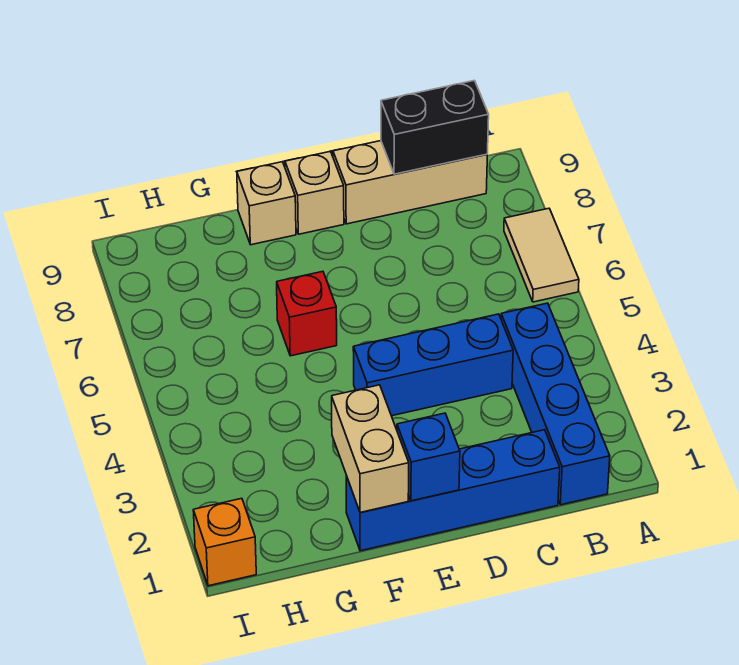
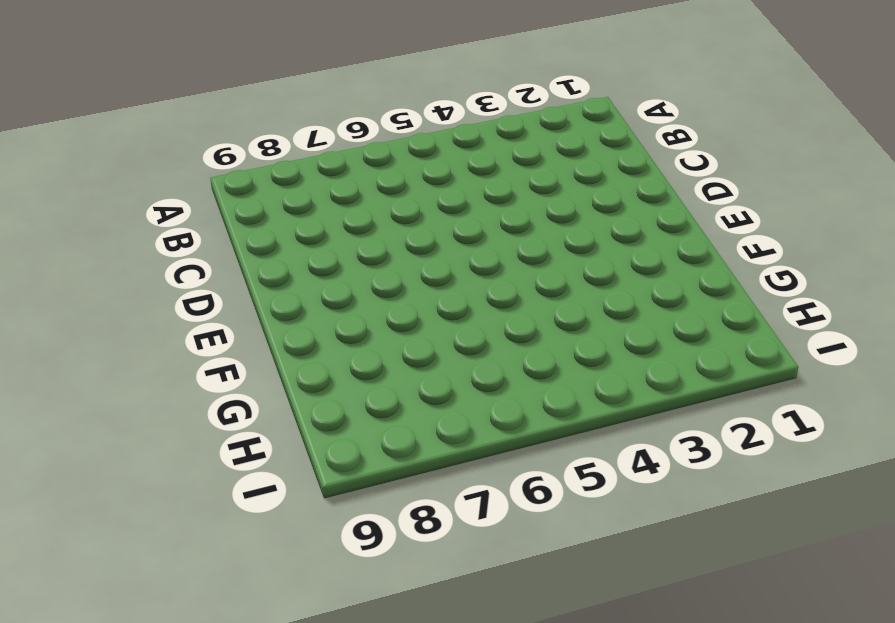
none -> tan 1x2 tile [504,208,579,302]
none -> blue 1x4 brick [501,303,610,505]
none -> tan 1x3 brick [333,141,487,224]

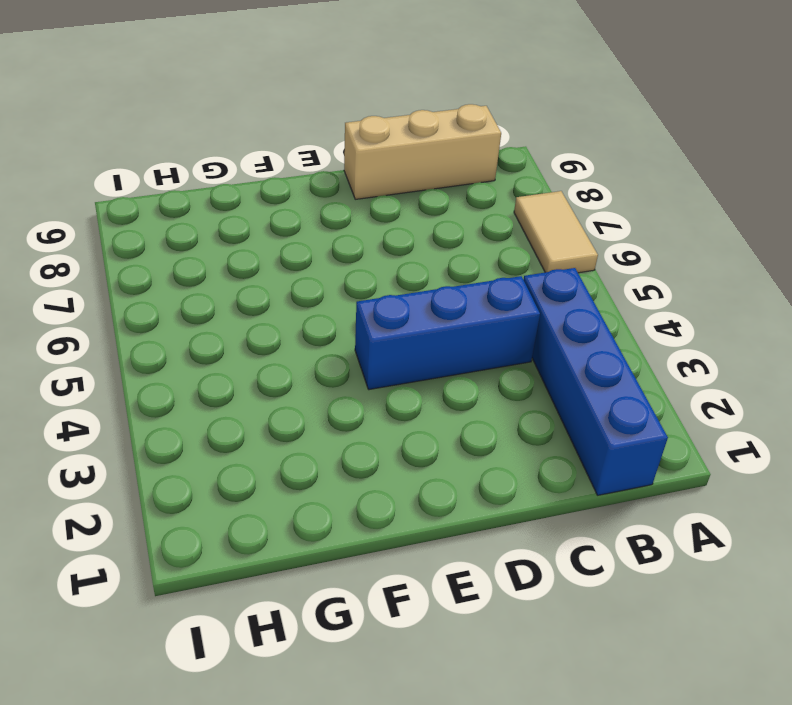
none -> blue 1x4 brick [346,430,560,551]
none -> tan 1x1 brick [285,151,344,234]
none -> red 1x1 brick [277,271,337,356]

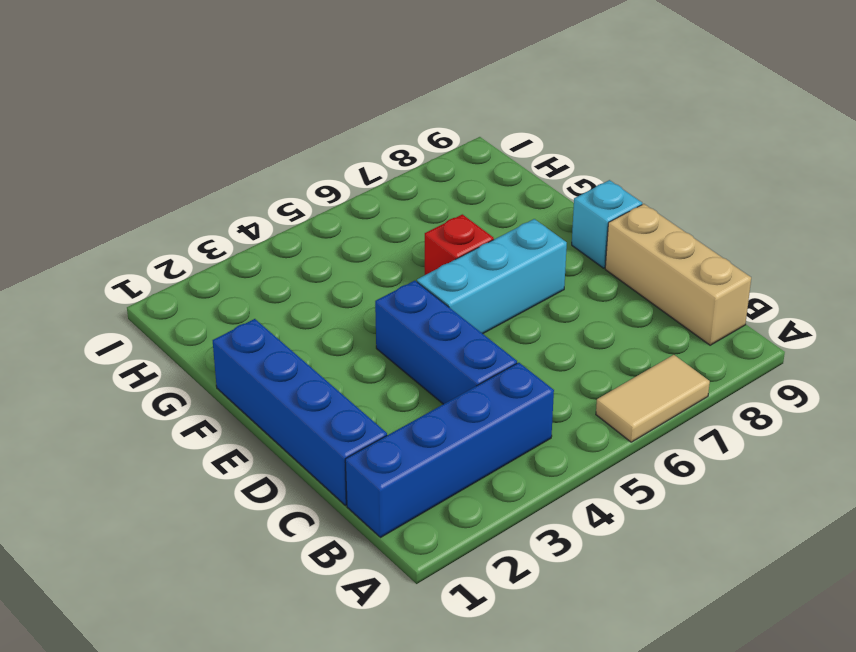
cyan 1x3 brick [417,219,567,334] -> none
cyan 1x1 brick [572,180,642,268] -> tan 1x1 brick [285,151,344,234]
none -> tan 1x1 brick [237,162,296,245]
none -> orange 1x1 brick [193,498,256,586]
none -> black 1x2 brick [381,81,489,174]

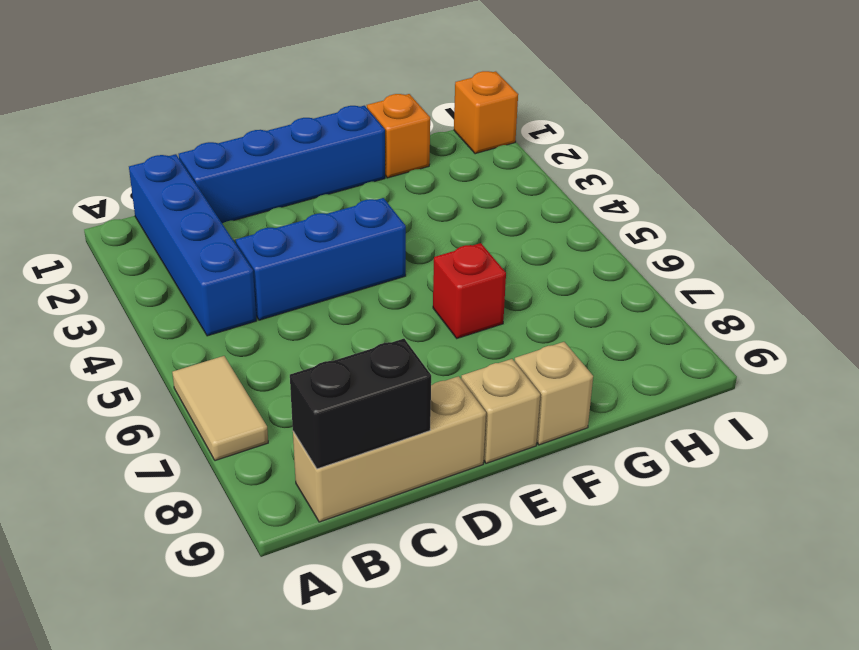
orange 1x1 brick [367,94,430,178] -> none
none -> blue 1x1 brick [397,413,460,501]
none -> tan 1x2 brick [332,385,409,512]

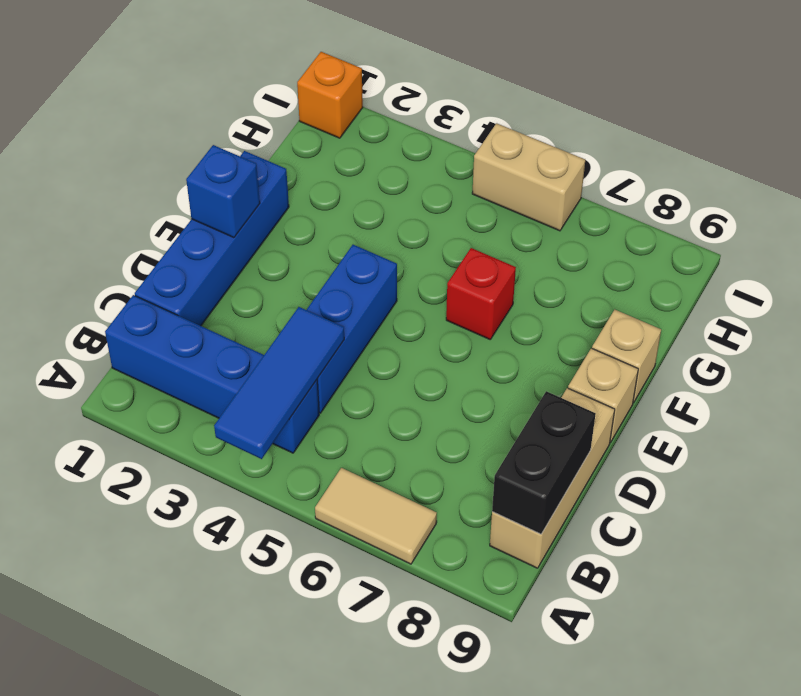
blue 1x3 tile [214,307,344,459] -> none
tan 1x2 brick [472,123,585,231] -> tan 1x2 brick moved to [332,385,409,512]

